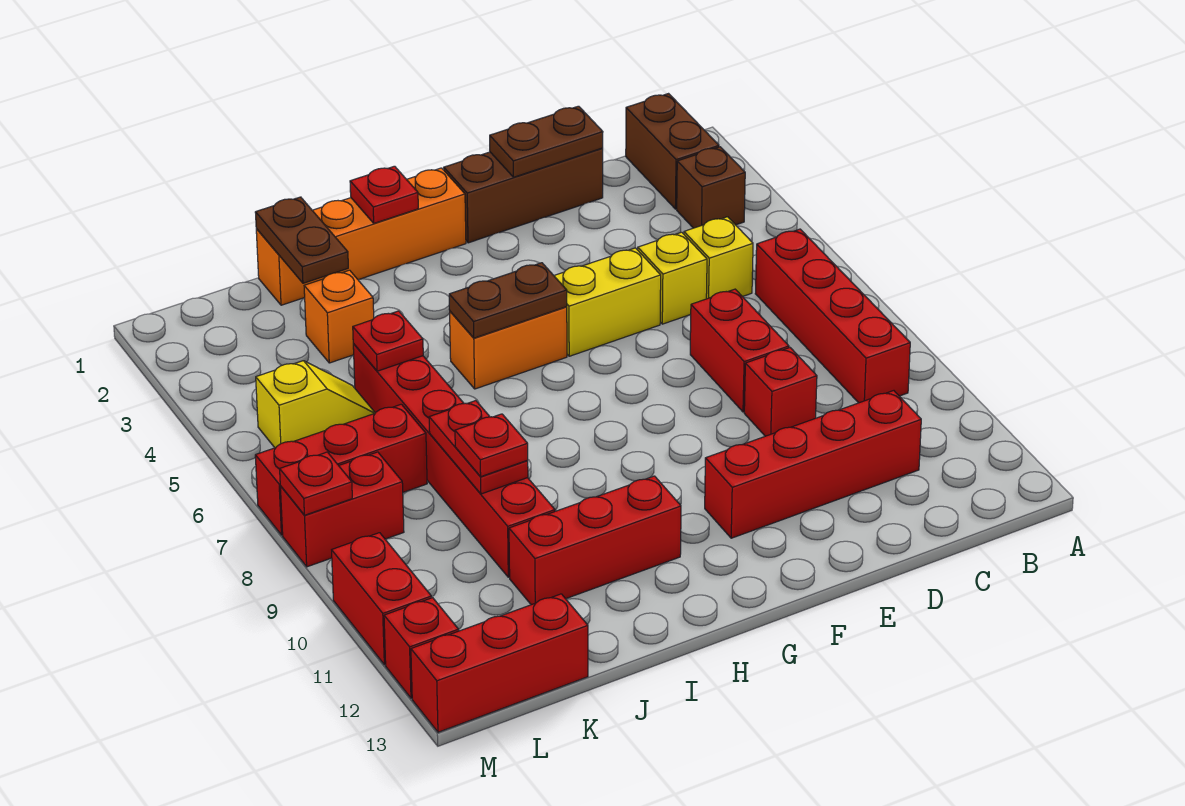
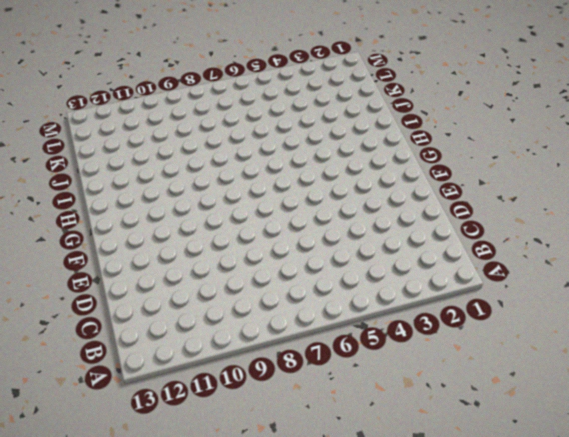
none -> brown 1x2 brick [626,94,719,209]
none -> brown 1x1 brick [677,147,745,228]
none -> red 1x4 brick [755,229,910,403]

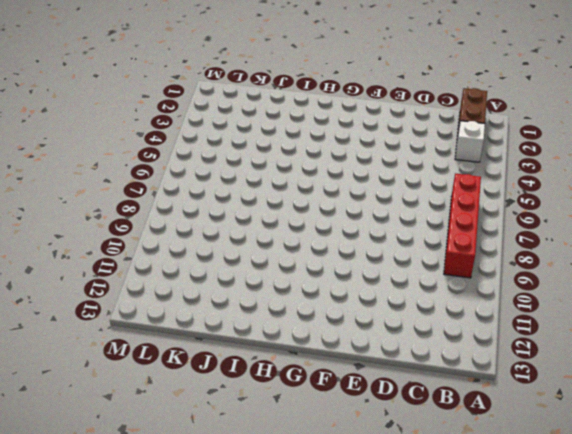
white 1x1 brick [455,121,485,162] -> brown 1x1 brick [677,147,745,228]
none -> yellow 1x1 brick [684,217,753,299]
none -> red 1x4 brick [705,391,921,538]
none -> brown 1x3 brick [444,148,603,243]

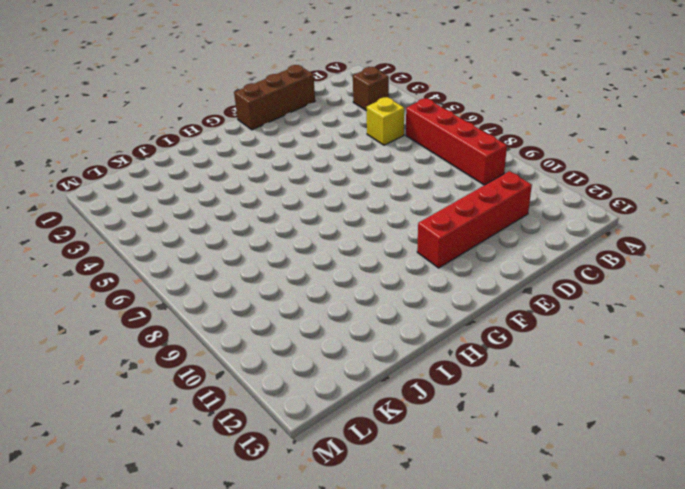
none -> brown 1x2 brick [626,94,719,209]
none -> yellow 1x1 brick [638,232,707,324]
none -> red 1x2 brick [690,289,789,412]

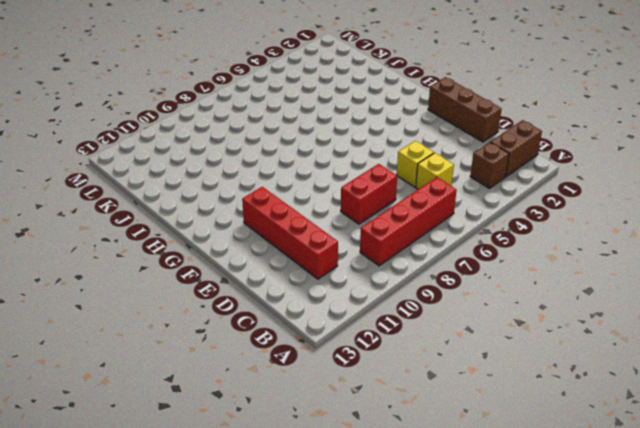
none -> red 1x1 brick [744,348,817,436]
none -> yellow 1x2 brick [554,248,661,356]
none -> orange 1x4 brick [256,168,466,305]

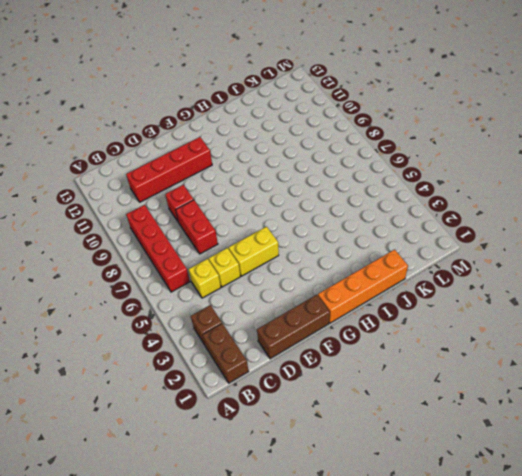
none -> orange 1x2 brick [450,307,567,389]
none -> red 1x3 brick [509,476,681,605]
none -> orange 1x1 brick [304,270,374,363]

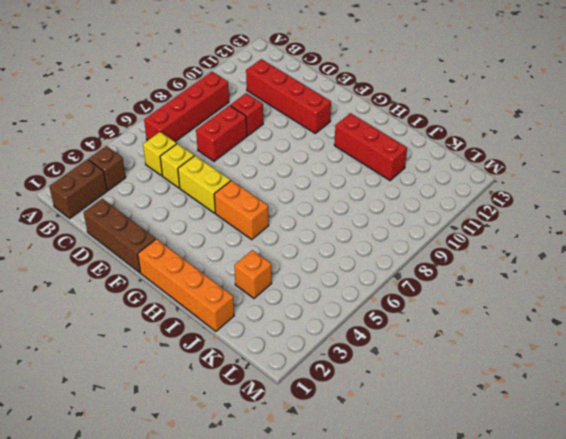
none -> red 1x6 brick [353,344,555,577]
none -> yellow 1x2 slope [256,361,375,448]
none -> red 1x3 brick [255,404,427,535]

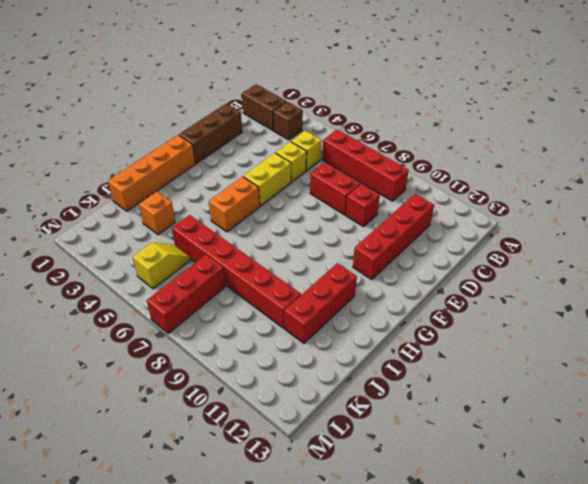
none -> red 1x3 brick [411,594,588,732]
none -> red 1x2 brick [280,452,404,567]
none -> red 1x2 brick [332,533,431,665]

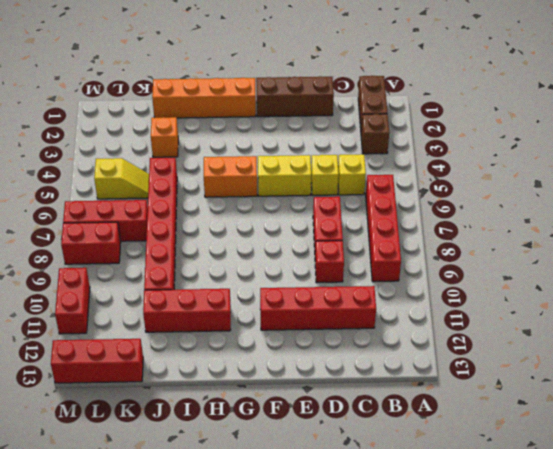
none -> red 1x1 brick [384,598,459,698]
none -> brown 1x2 plate [490,106,603,177]
none -> brown 1x2 plate [449,263,567,338]

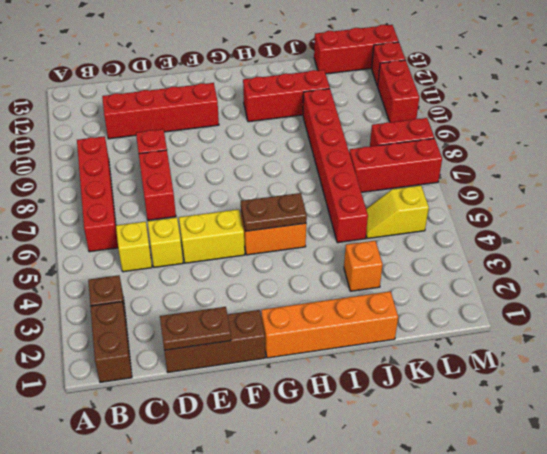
none -> red 1x1 plate [350,166,418,223]
none -> brown 1x2 plate [255,197,348,283]
none -> red 1x1 plate [353,311,423,371]

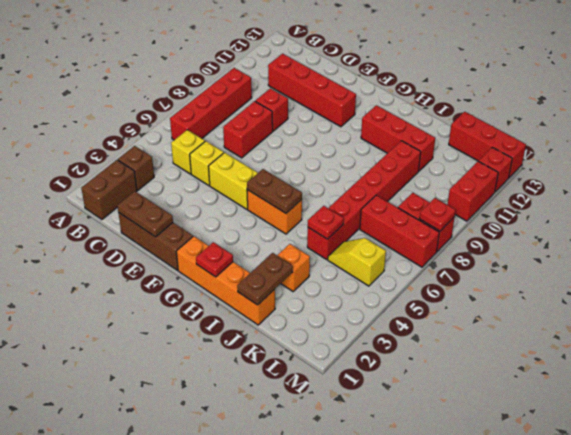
none -> red 1x2 plate [429,401,528,494]
none -> red 1x1 plate [455,414,528,477]

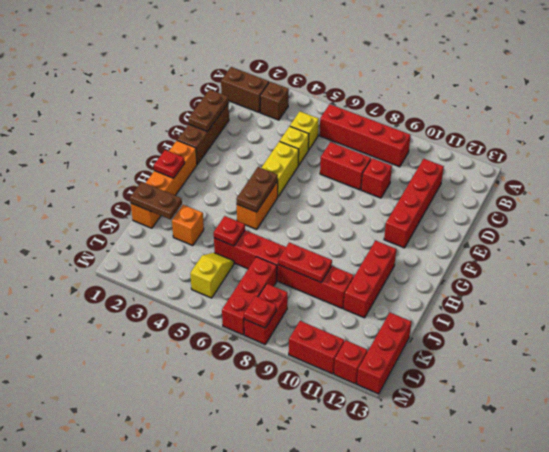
none -> red 1x1 plate [455,414,528,477]

